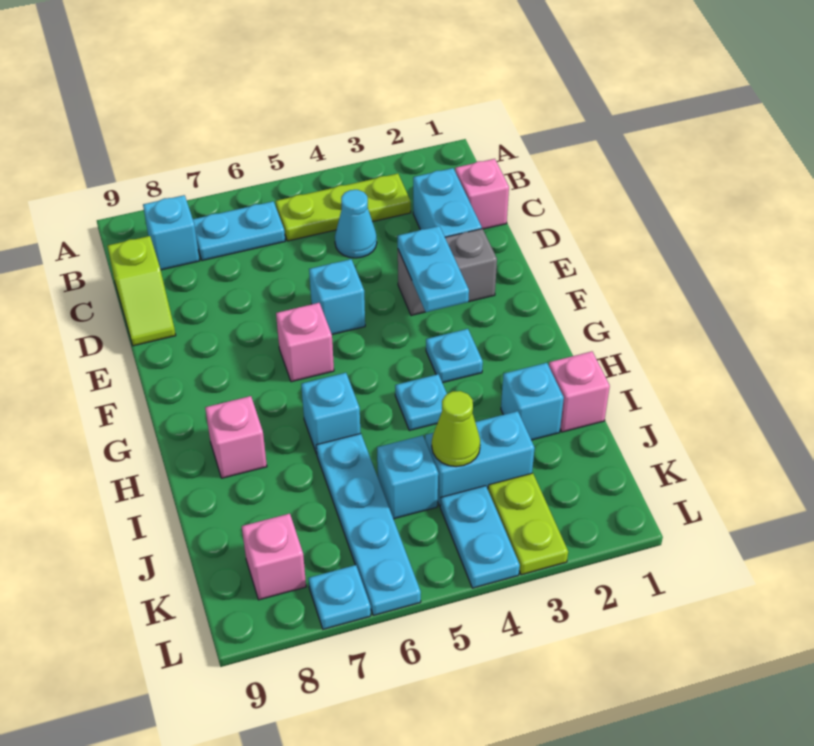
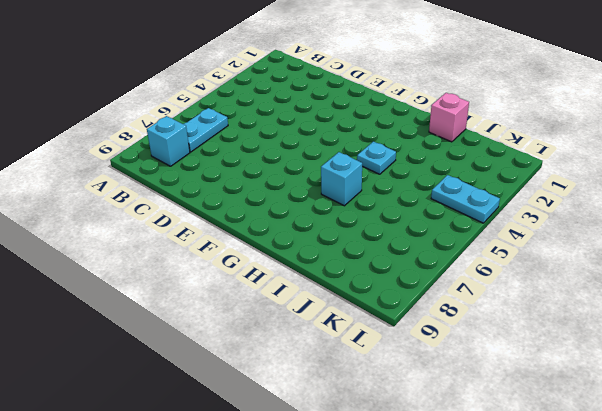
none -> lime 1x3 plate [276,174,411,241]
none -> pink 1x1 brick [455,159,509,229]
none -> cyan 1x2 brick [413,168,482,237]

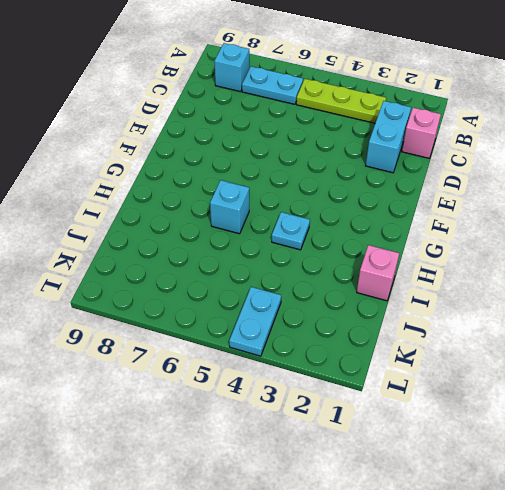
none -> cyan 1x1 cone [335,190,377,258]
none -> lime 1x2 slope [108,236,176,346]
none -> grey 1x2 brick [398,229,497,316]

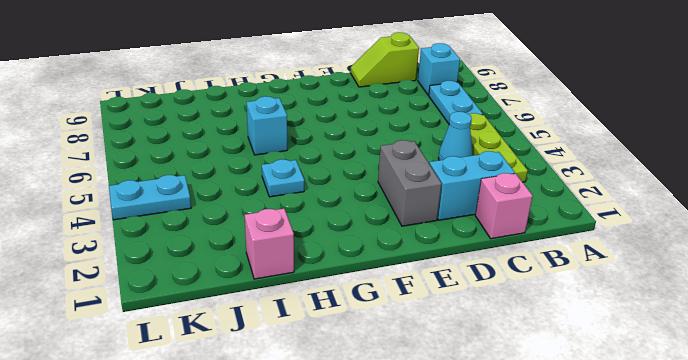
none -> cyan 1x1 brick [309,259,365,335]
none -> pink 1x1 brick [276,303,334,382]
none -> cyan 1x1 plate [426,329,483,383]

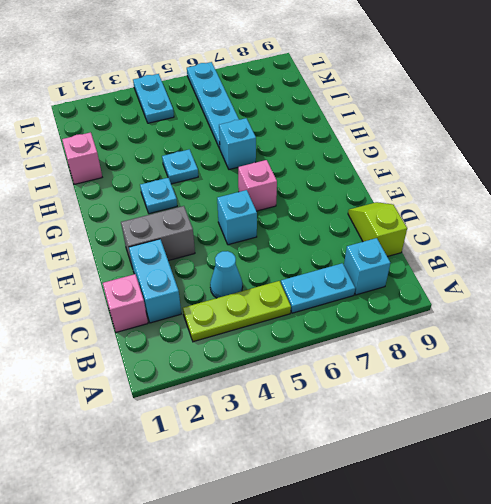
none -> pink 1x1 brick [205,396,267,478]
none -> cyan 1x1 brick [501,363,564,440]
none -> cyan 1x2 brick [425,411,535,506]

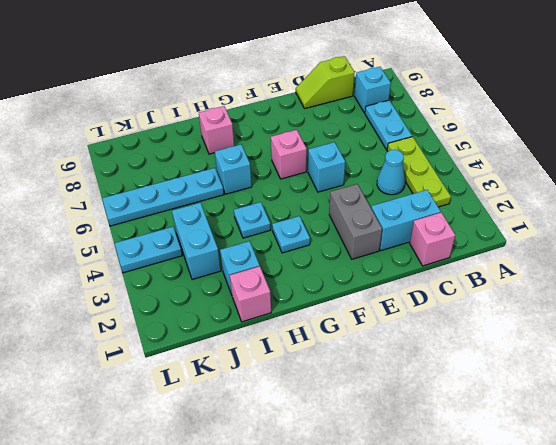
none -> cyan 1x1 brick [377,435,438,519]
none -> lime 1x2 plate [488,473,568,575]
none -> pink 1x1 brick [242,514,306,600]

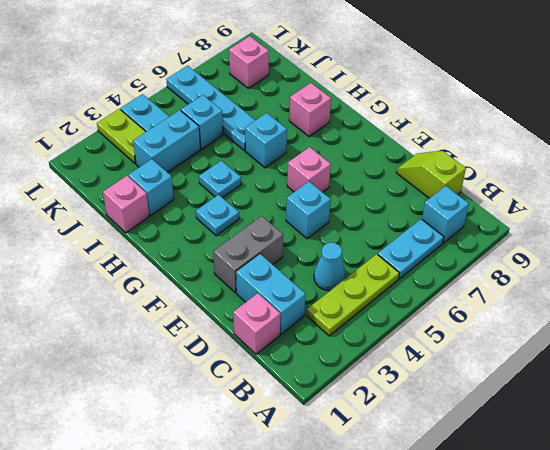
none -> cyan 1x1 plate [308,565,371,629]
none -> cyan 1x2 plate [398,226,469,312]
none -> lime 1x1 cone [432,391,480,467]

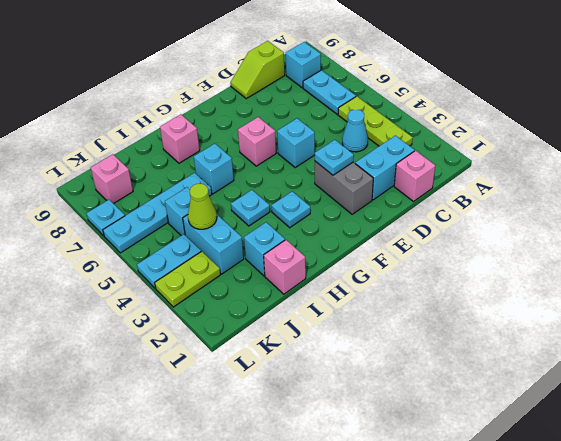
cyan 1x1 plate [315,140,354,175] -> cyan 1x2 plate [398,226,469,312]

